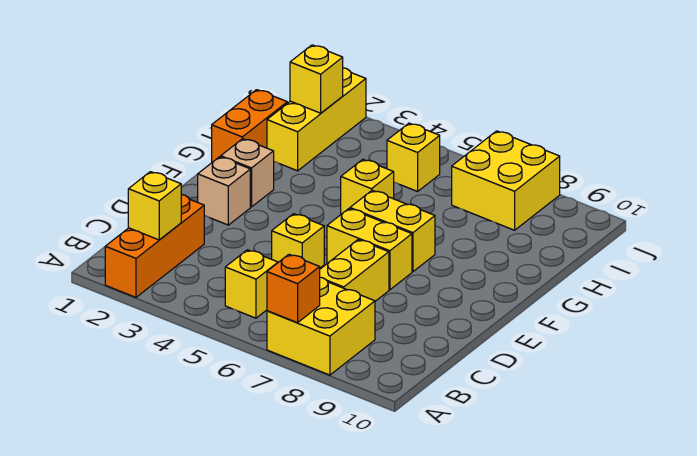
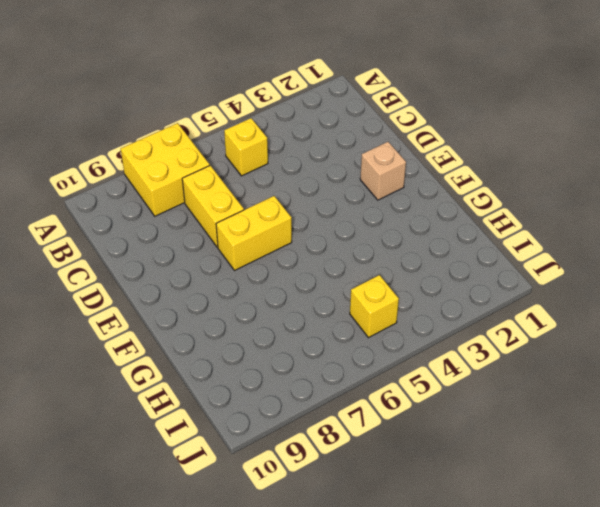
none -> orange 1x3 brick [105,195,204,297]
none -> yellow 1x1 brick [272,214,324,268]
none -> tan 1x1 brick [221,139,274,207]

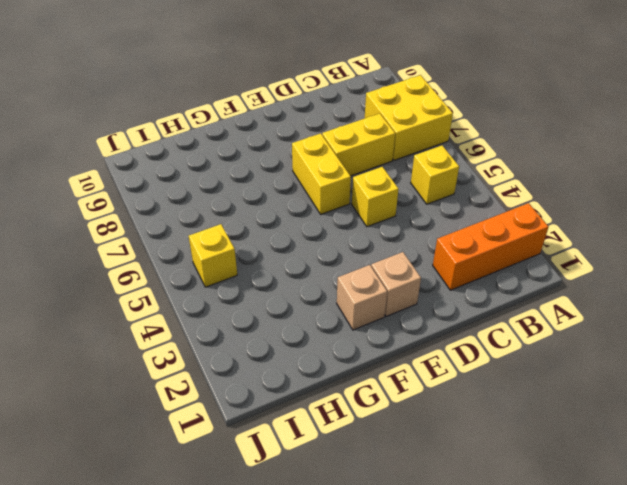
none -> yellow 1x2 brick [350,190,435,272]
none -> orange 1x2 brick [212,90,287,162]
none -> yellow 1x1 brick [341,159,394,214]

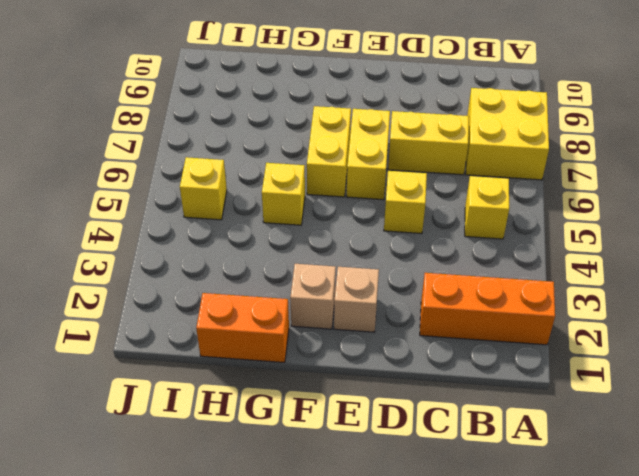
none -> yellow 1x3 brick [267,68,366,171]
none -> yellow 2x2 brick [452,131,560,230]
none -> orange 1x1 brick [267,254,320,323]

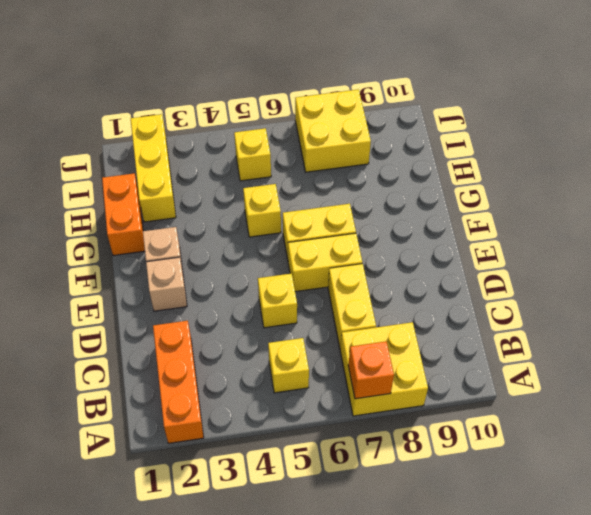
none -> yellow 1x1 brick [128,172,181,240]
none -> yellow 1x1 brick [290,45,343,113]

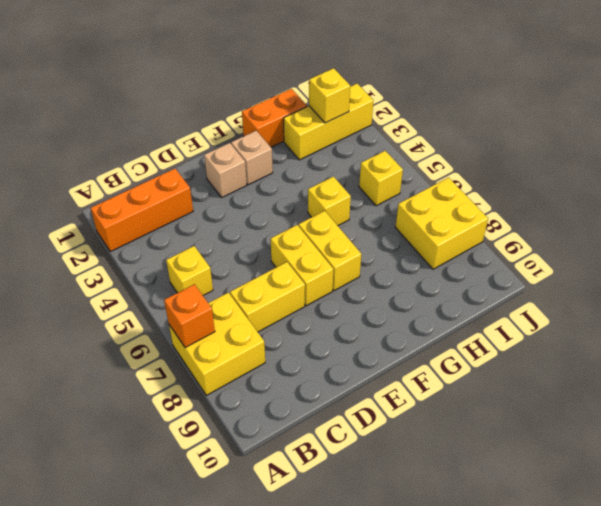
none -> yellow 1x1 brick [272,214,324,268]
none -> yellow 1x1 brick [128,172,181,240]

